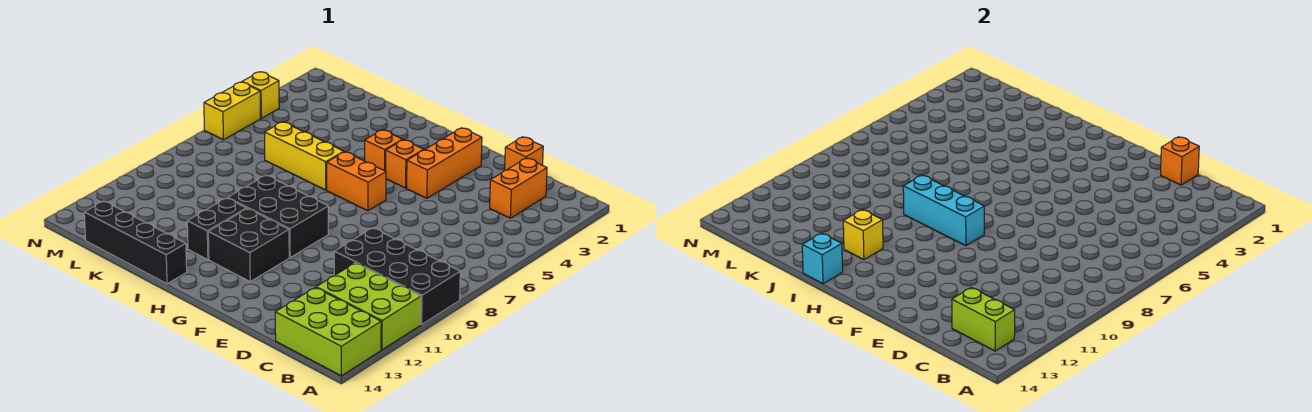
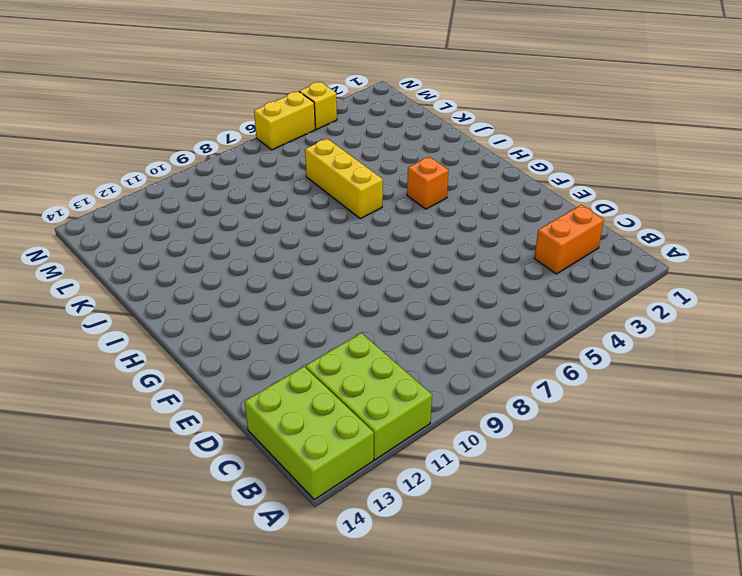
none -> black 2x4 brick [334,228,460,324]
none -> orange 1x1 brick [505,137,543,170]
none -> orange 1x3 brick [407,128,482,198]

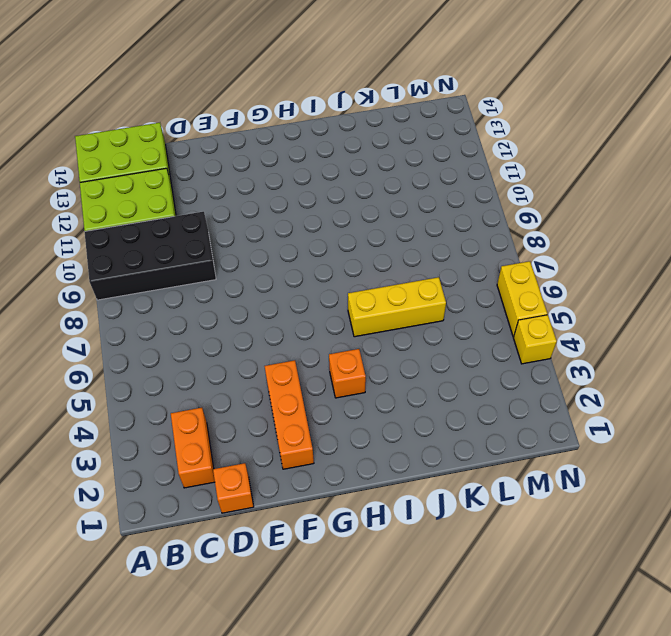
none -> orange 1x1 brick [386,140,424,188]
none -> orange 1x2 brick [327,152,386,211]
none -> black 2x3 brick [228,175,328,257]

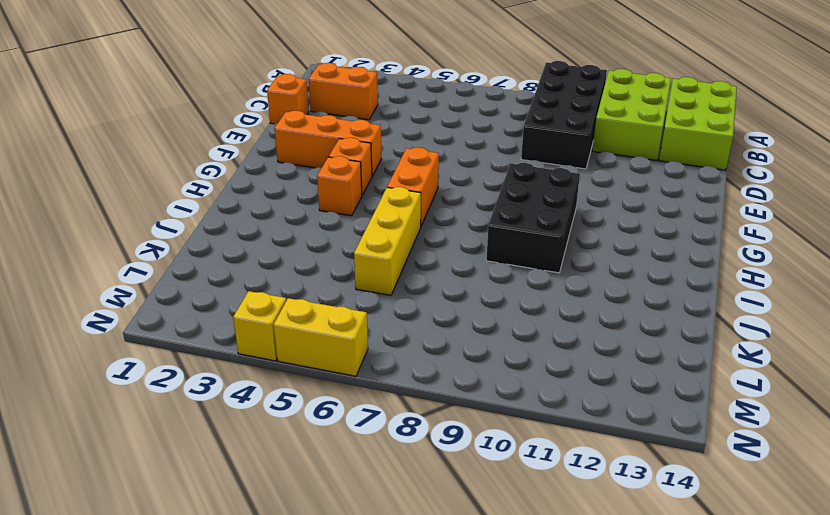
none -> black 2x2 brick [208,209,289,281]
none -> black 1x2 brick [187,198,247,260]
none -> black 1x4 brick [84,201,187,284]

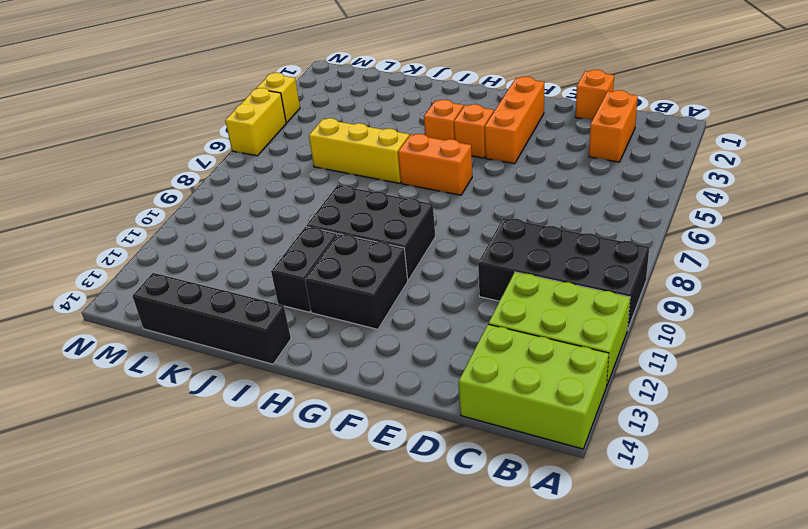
none -> lime 1x2 brick [952,288,1015,351]
none -> orange 1x1 brick [1161,137,1199,185]
none -> cyan 1x3 brick [903,175,984,246]

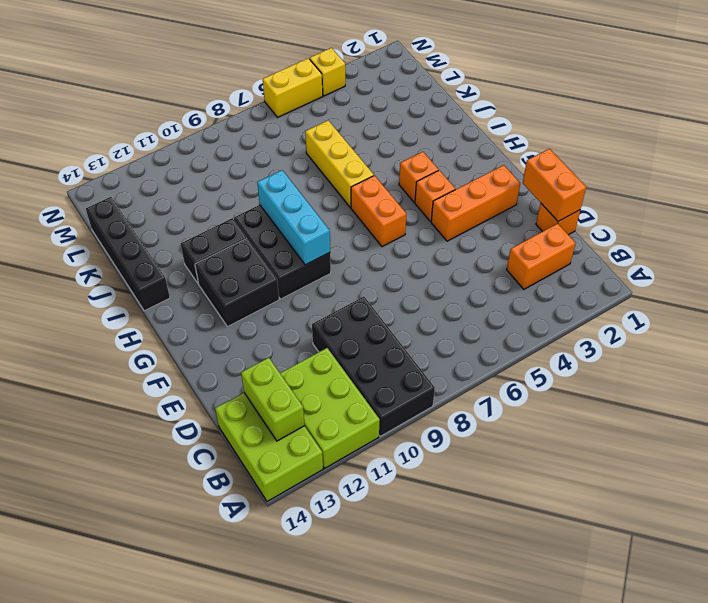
orange 1x2 brick [523,149,586,221] -> orange 1x1 brick [1161,137,1199,185]
none -> yellow 1x1 brick [843,210,883,260]
none -> cyan 1x1 brick [802,233,843,284]

